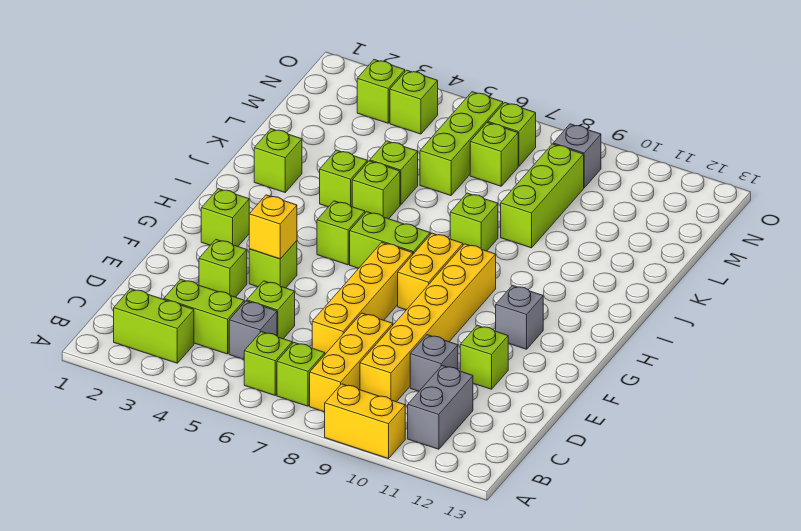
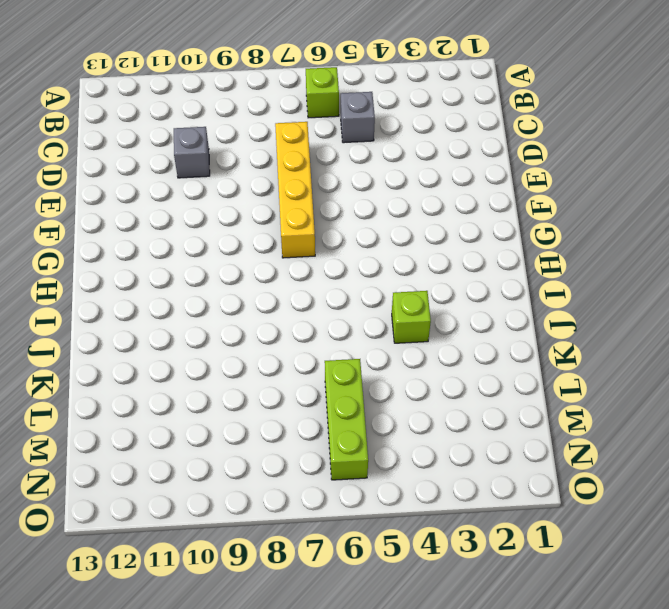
none -> yellow 1x2 brick [325,384,405,459]
none -> lime 1x2 brick [114,289,194,363]
none -> lime 1x1 brick [277,343,325,406]
none -> yellow 1x3 brick [310,313,393,412]

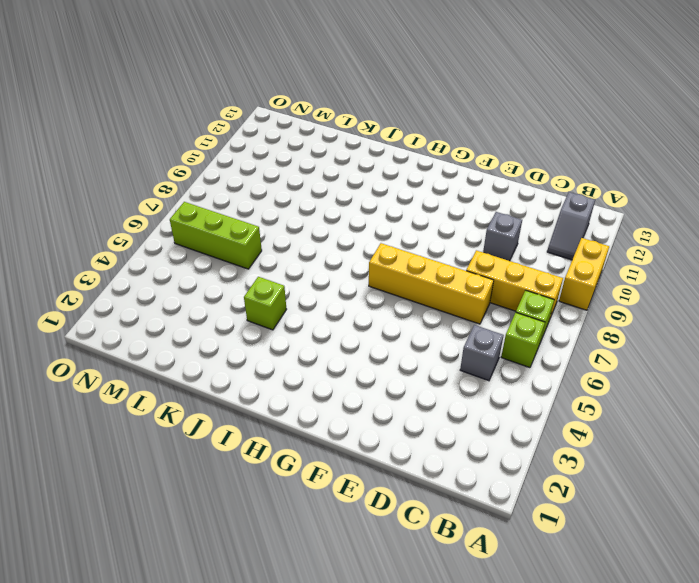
grey 1x2 slope [547,192,595,260] -> grey 1x2 brick [408,365,473,449]
none -> lime 1x2 brick [114,289,194,363]
none -> lime 1x2 brick [164,279,244,354]
none -> yellow 1x6 brick [360,244,496,402]
none -> lime 1x1 brick [247,281,295,339]

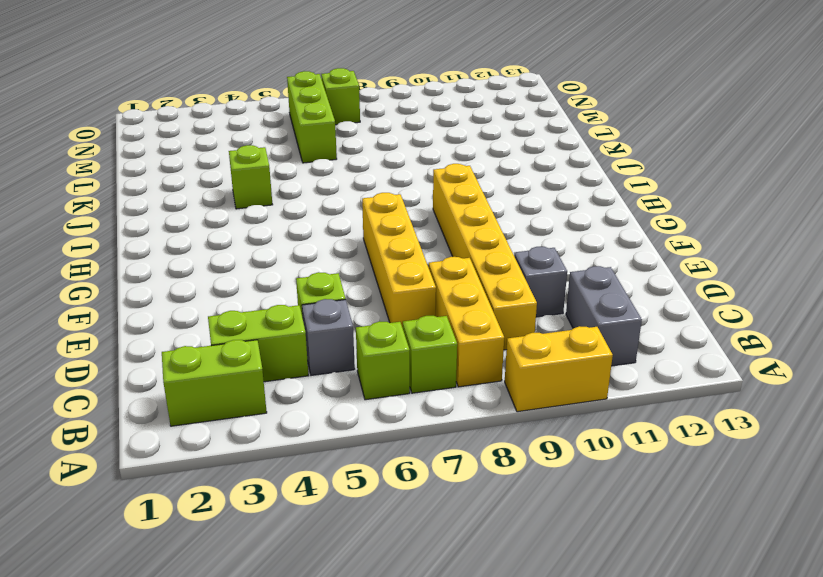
none -> lime 1x1 brick [199,240,247,297]
none -> lime 1x1 brick [460,325,508,389]
none -> lime 1x1 brick [249,241,297,288]
none -> lime 1x1 brick [201,189,249,246]

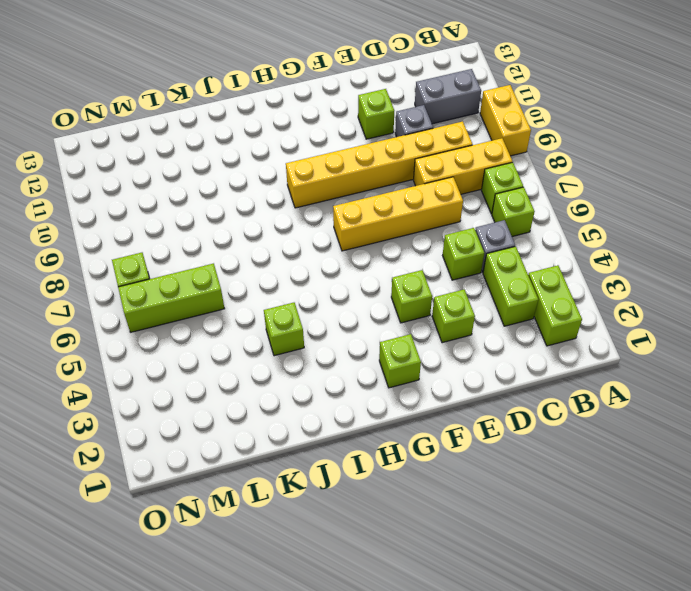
none -> yellow 1x2 brick [398,233,463,310]
none -> grey 1x1 brick [496,286,543,349]
none -> lime 1x1 brick [317,201,365,265]
none -> lime 1x2 brick [350,212,430,268]

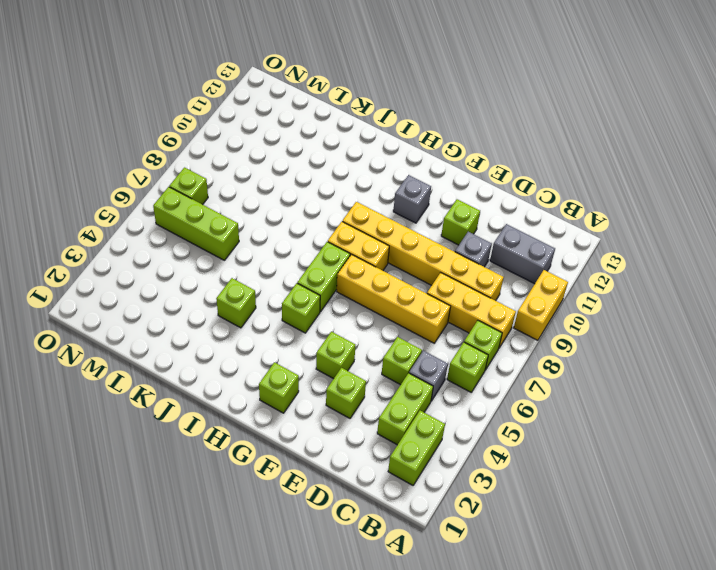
none -> lime 1x1 brick [254,129,302,192]
none -> lime 1x1 brick [352,161,400,219]
none -> lime 1x1 brick [450,193,498,251]
none -> lime 1x1 brick [370,141,418,205]

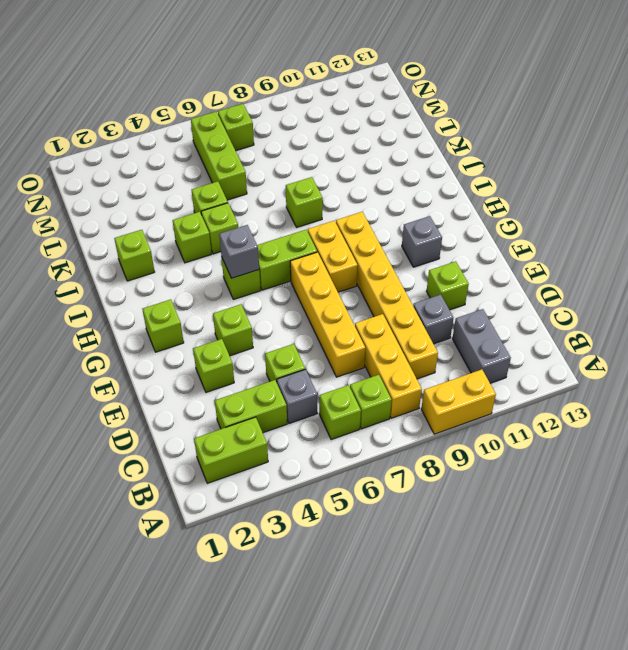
grey 1x1 brick [219,225,259,278] -> grey 1x1 brick moved to [553,124,601,188]
none -> lime 1x3 brick [501,144,584,248]
none -> lime 1x1 brick [470,123,518,186]
none -> lime 1x1 brick [357,60,405,123]
none -> lime 1x1 brick [390,70,438,134]

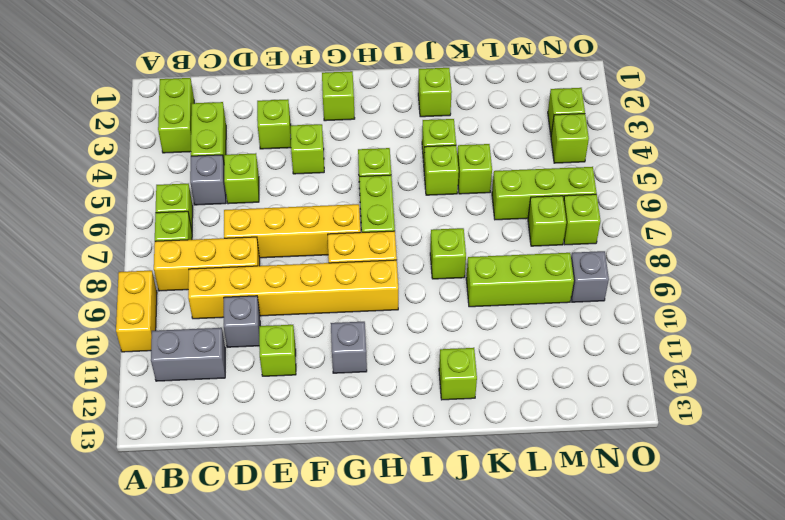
lime 1x1 brick [439,348,477,400] -> none
none -> yellow 1x1 brick [249,195,297,259]

